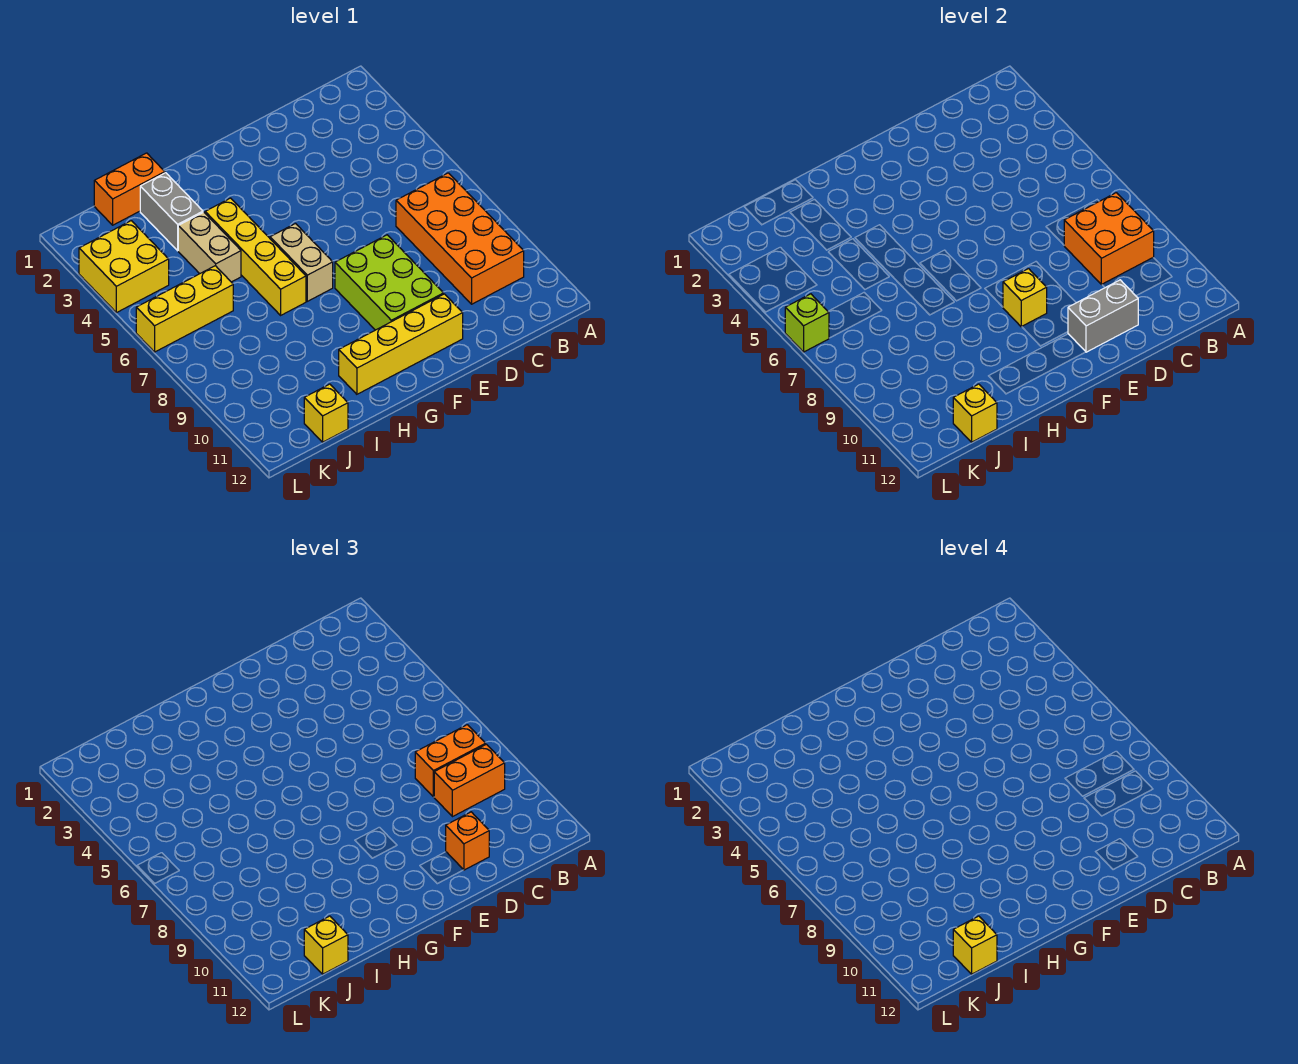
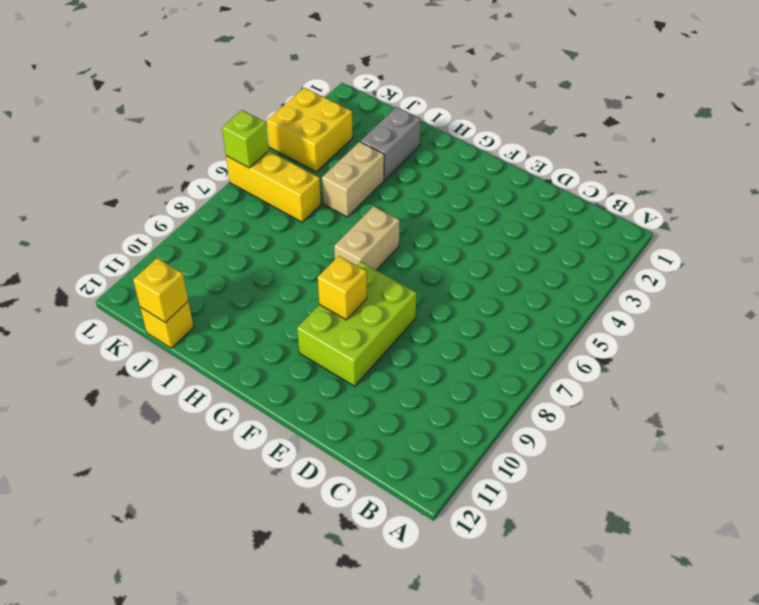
none -> orange 2x4 brick [396,173,524,304]
none -> yellow 1x4 brick [339,294,463,394]
none -> yellow 1x4 brick [205,198,306,315]

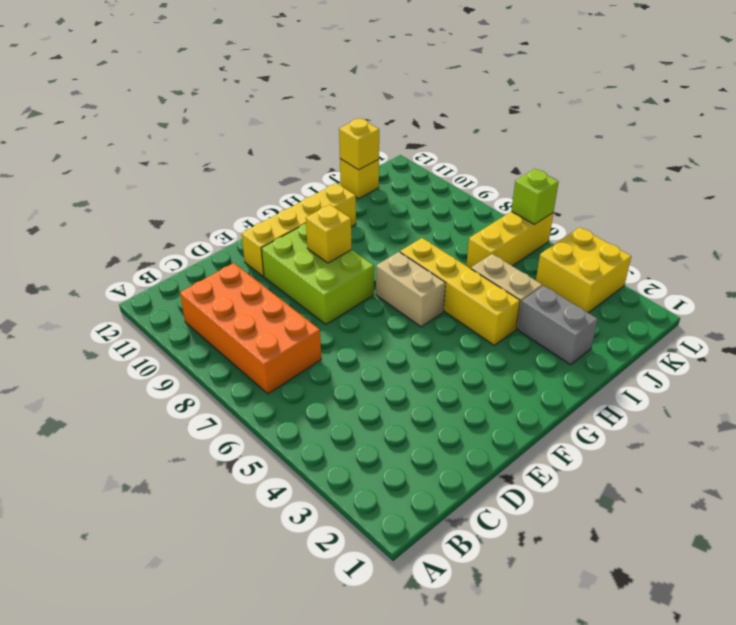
none -> orange 1x2 brick [94,153,165,225]
none -> orange 2x2 brick [1064,193,1154,285]
none -> grey 1x2 brick [1068,280,1138,352]

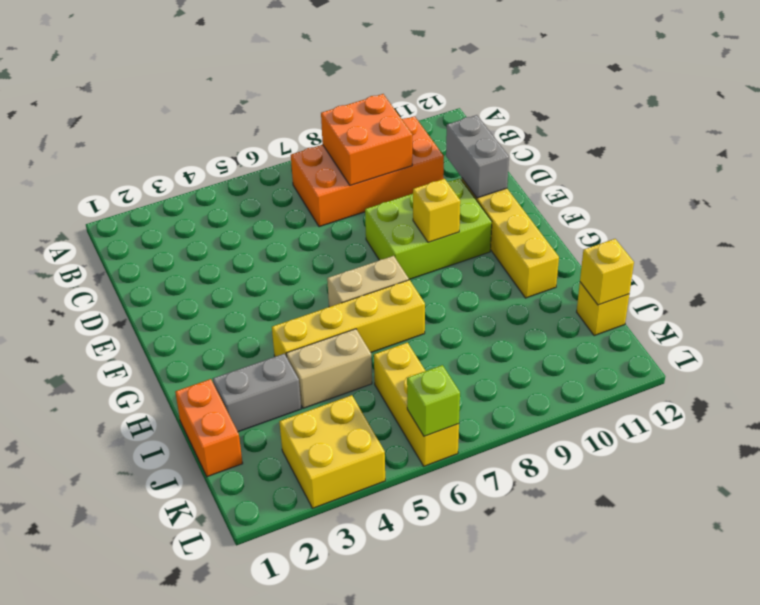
none -> orange 1x2 brick [415,725,486,797]
none -> orange 1x2 brick [434,744,505,817]
none -> orange 1x1 brick [446,812,489,870]

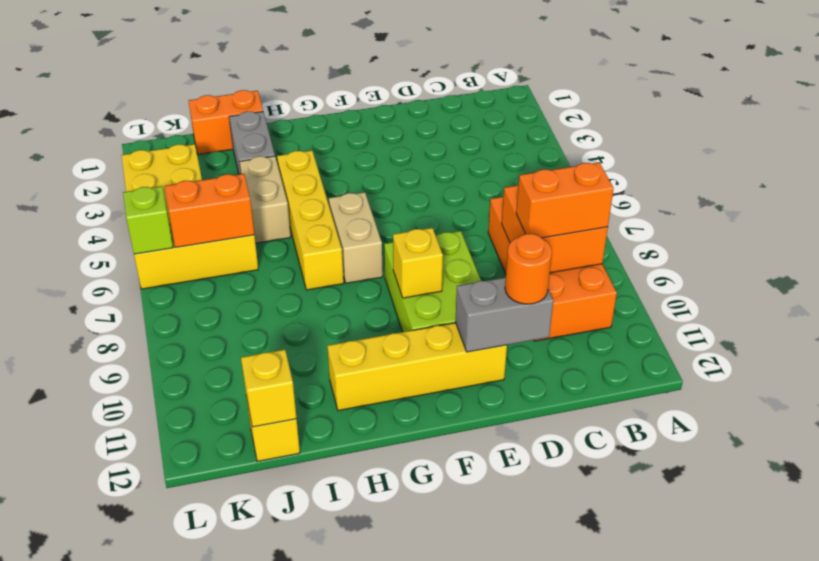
orange 1x1 round brick [505,234,552,304] -> orange 1x1 brick [446,812,489,870]
orange 1x2 brick [165,174,254,248] -> orange 1x2 brick moved to [415,725,486,797]
none -> yellow 1x1 brick [304,916,348,974]
none -> yellow 1x1 brick [953,916,997,974]

